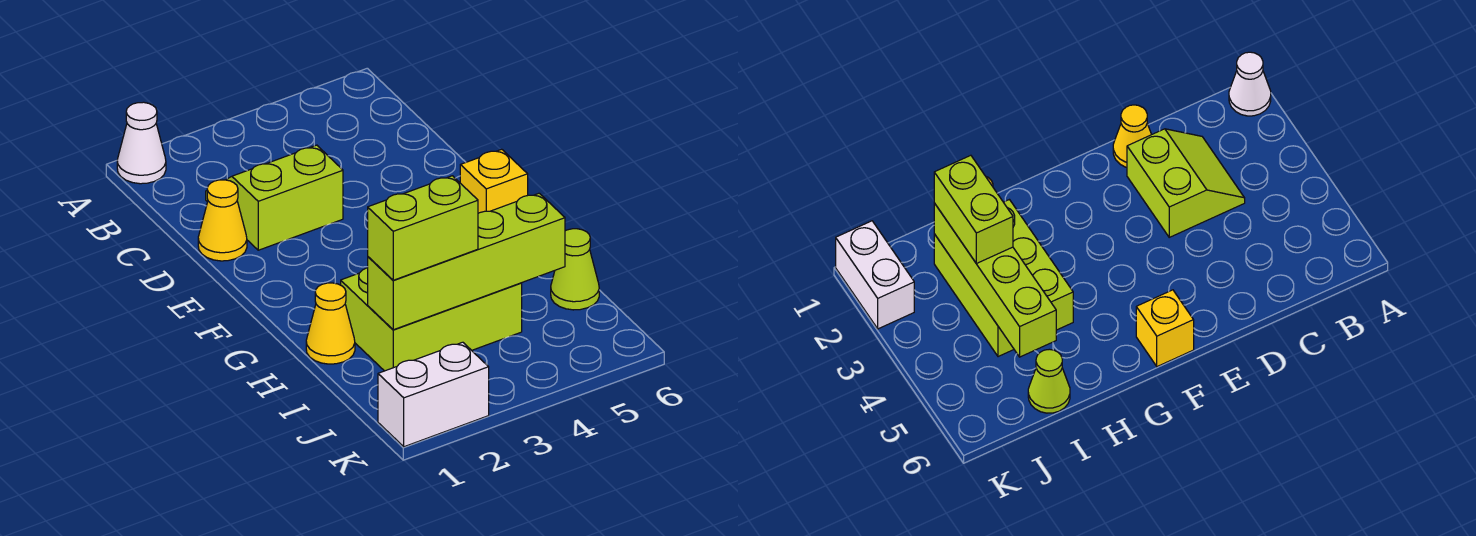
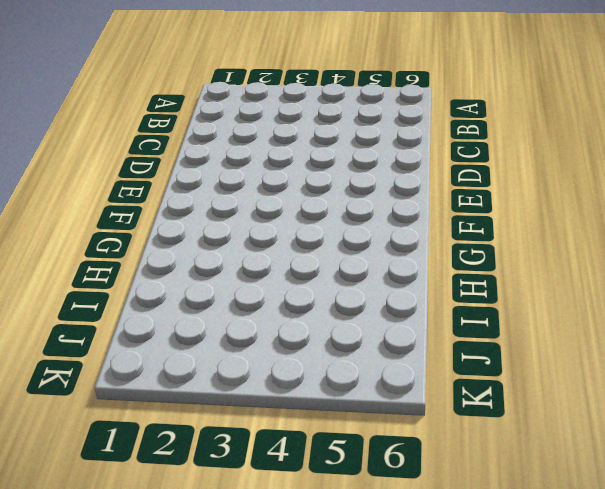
none -> white 1x1 cone [117,102,166,184]
none -> lime 2x2 slope [206,145,343,250]

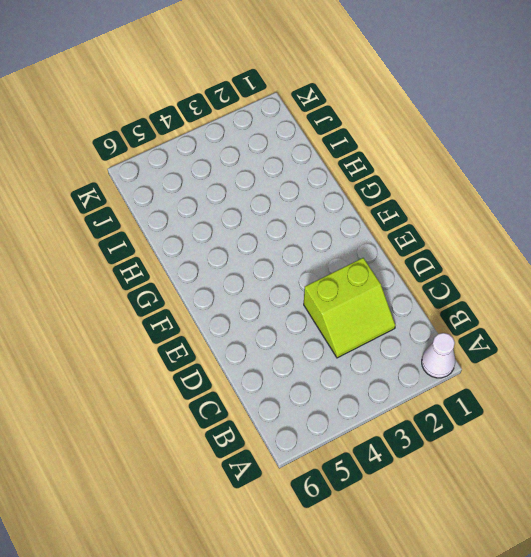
none -> yellow 1x1 cone [198,180,247,261]
none -> yellow 1x1 brick [460,149,528,213]

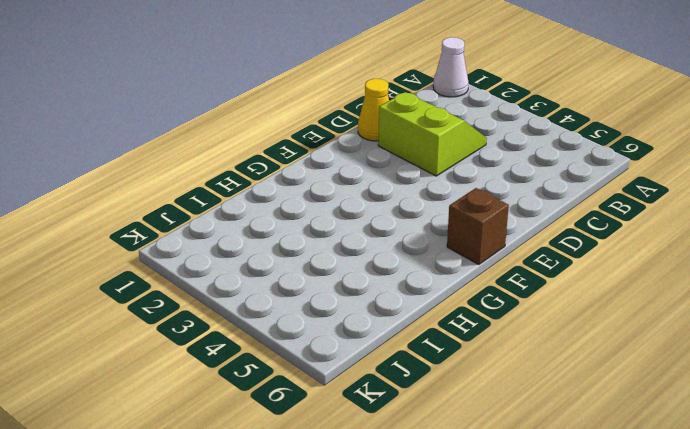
brown 1x1 brick [447,188,509,265] -> yellow 1x1 brick [460,149,528,213]
none -> yellow 1x1 cone [306,283,355,364]
none -> lime 2x3 brick [341,268,522,371]

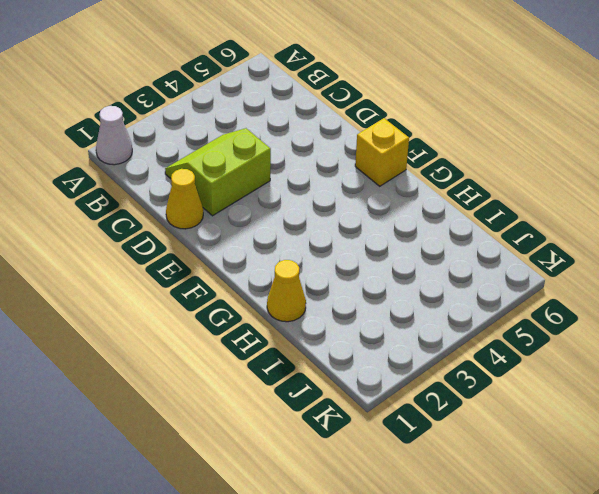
none -> lime 2x3 brick [341,268,522,371]
none -> lime 1x1 cone [551,229,599,310]

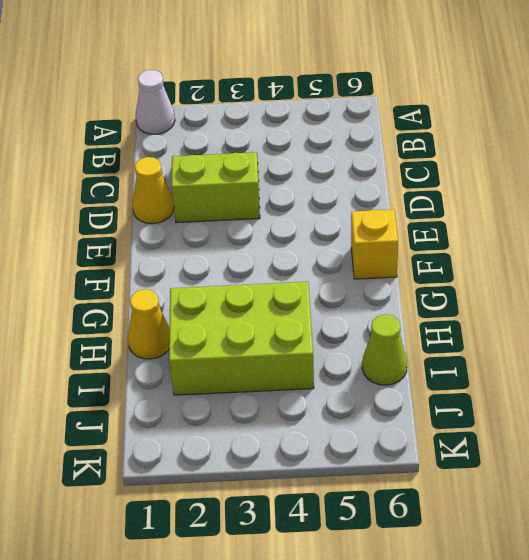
none -> white 1x2 brick [378,342,489,447]
none -> lime 1x4 brick [368,193,565,330]

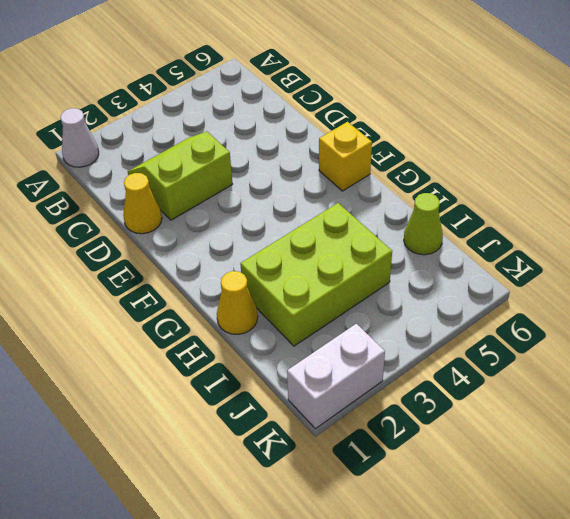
none -> lime 1x4 brick [368,193,565,330]
none -> lime 1x2 brick [368,176,478,280]

